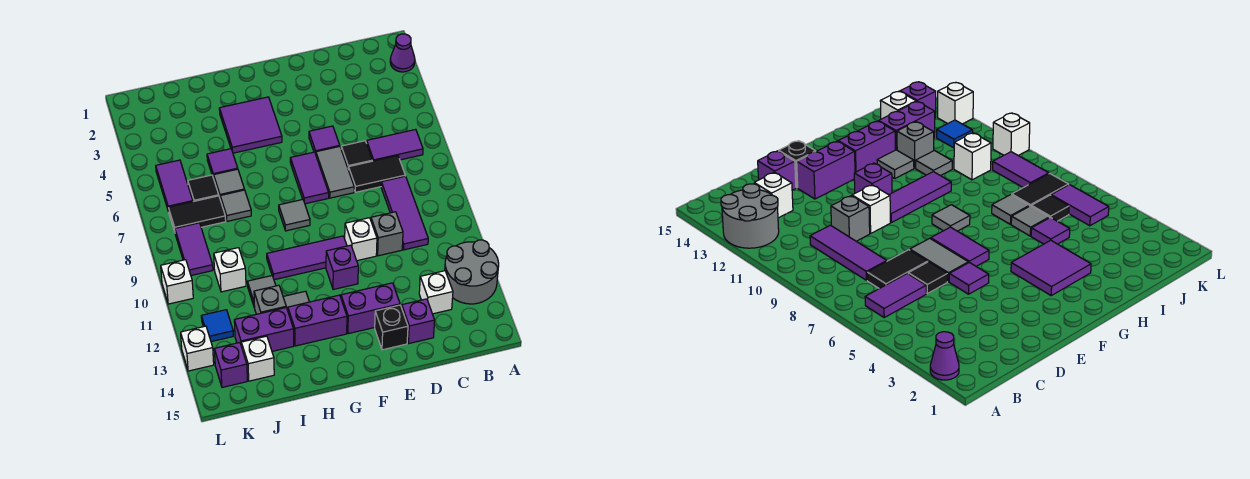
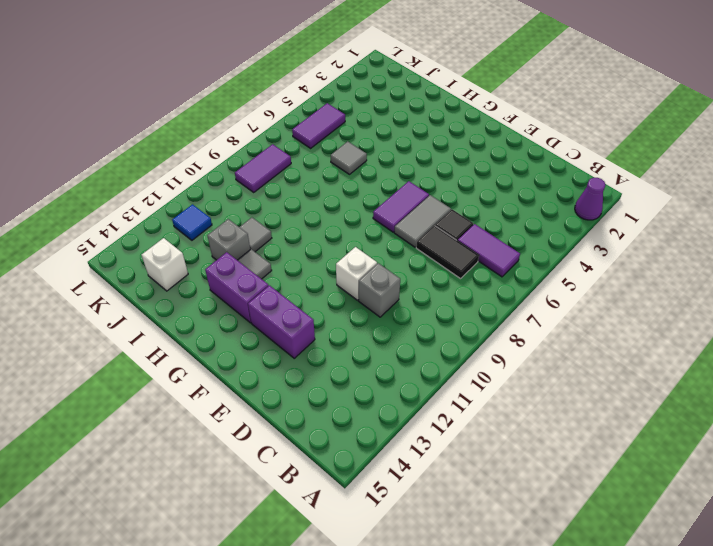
none -> grey 2x2 round brick [445,240,499,304]
none -> purple 1x3 tile [381,176,428,250]
none -> white 1x1 brick [419,271,453,314]
none -> purple 1x1 brick [402,299,435,343]

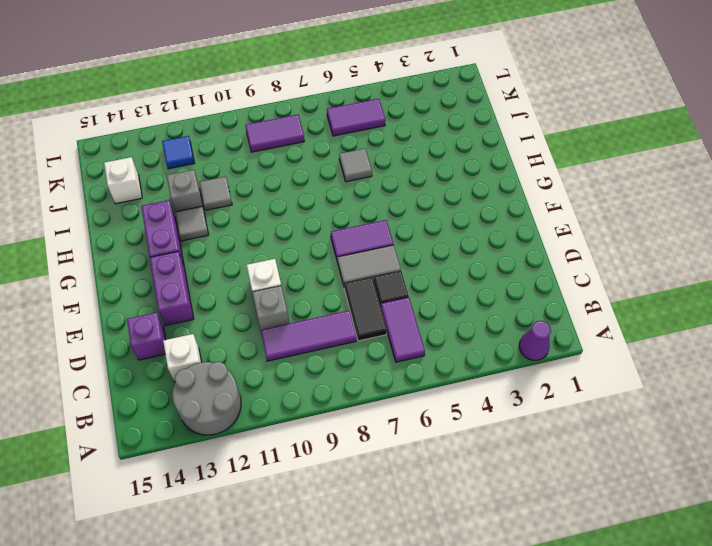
none -> purple 1x1 tile [309,126,340,154]
none -> black 1x1 brick [375,305,408,350]
none -> purple 1x3 tile [267,236,347,280]
none -> purple 1x1 brick [326,245,358,290]

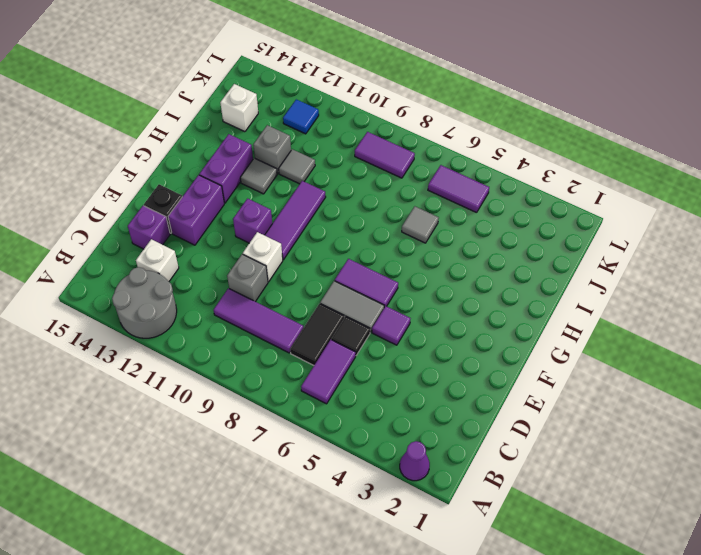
none -> purple 2x2 tile [219,97,282,153]
none -> grey 1x1 tile [279,200,310,231]
none -> purple 1x1 tile [207,149,238,178]
none -> grey 1x1 tile [220,190,251,221]

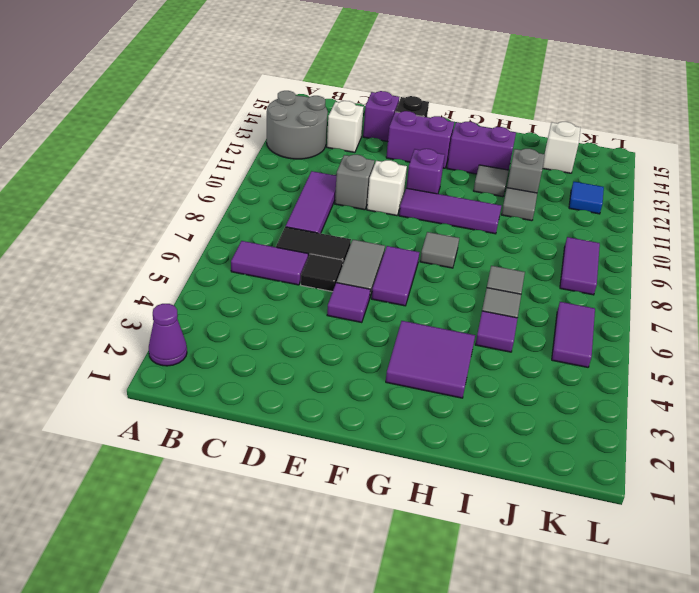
none -> purple 1x2 brick [234,308,294,351]
none -> black 1x1 tile [188,175,219,202]
none -> black 1x2 tile [168,196,226,232]
none -> white 1x1 brick [214,248,246,292]

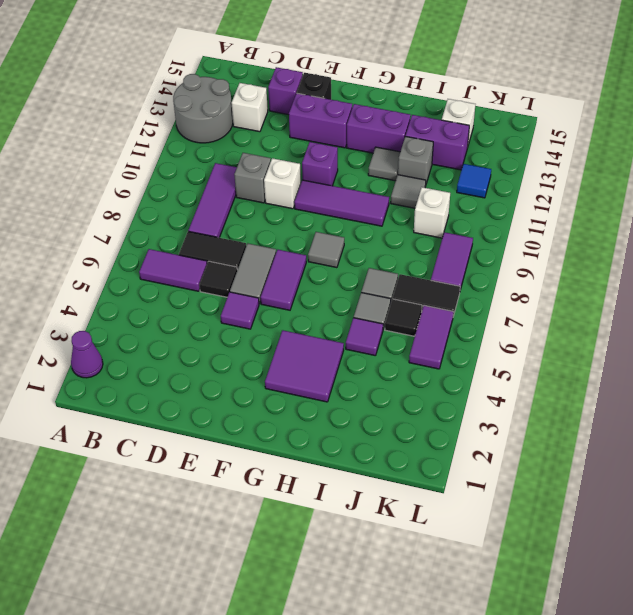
none -> purple 1x1 brick [214,343,247,387]
none -> white 1x1 brick [161,260,193,304]
none -> white 1x1 brick [181,326,214,371]

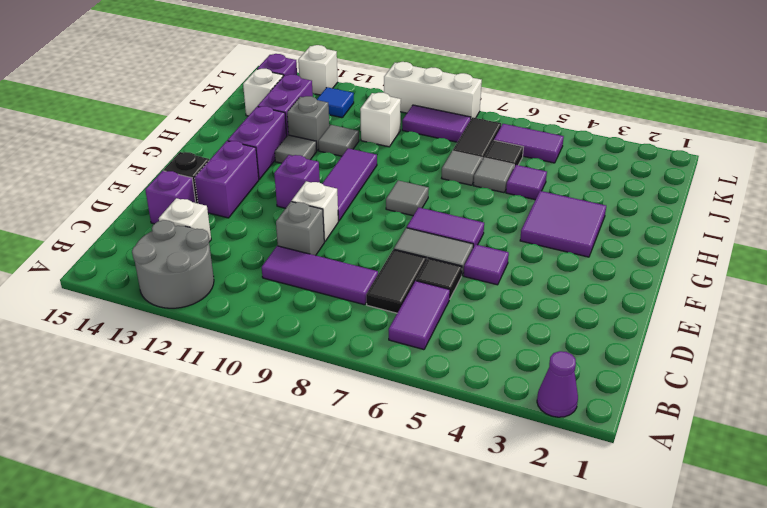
white 1x3 brick [384,62,482,118] -> white 1x1 brick [161,260,193,304]

